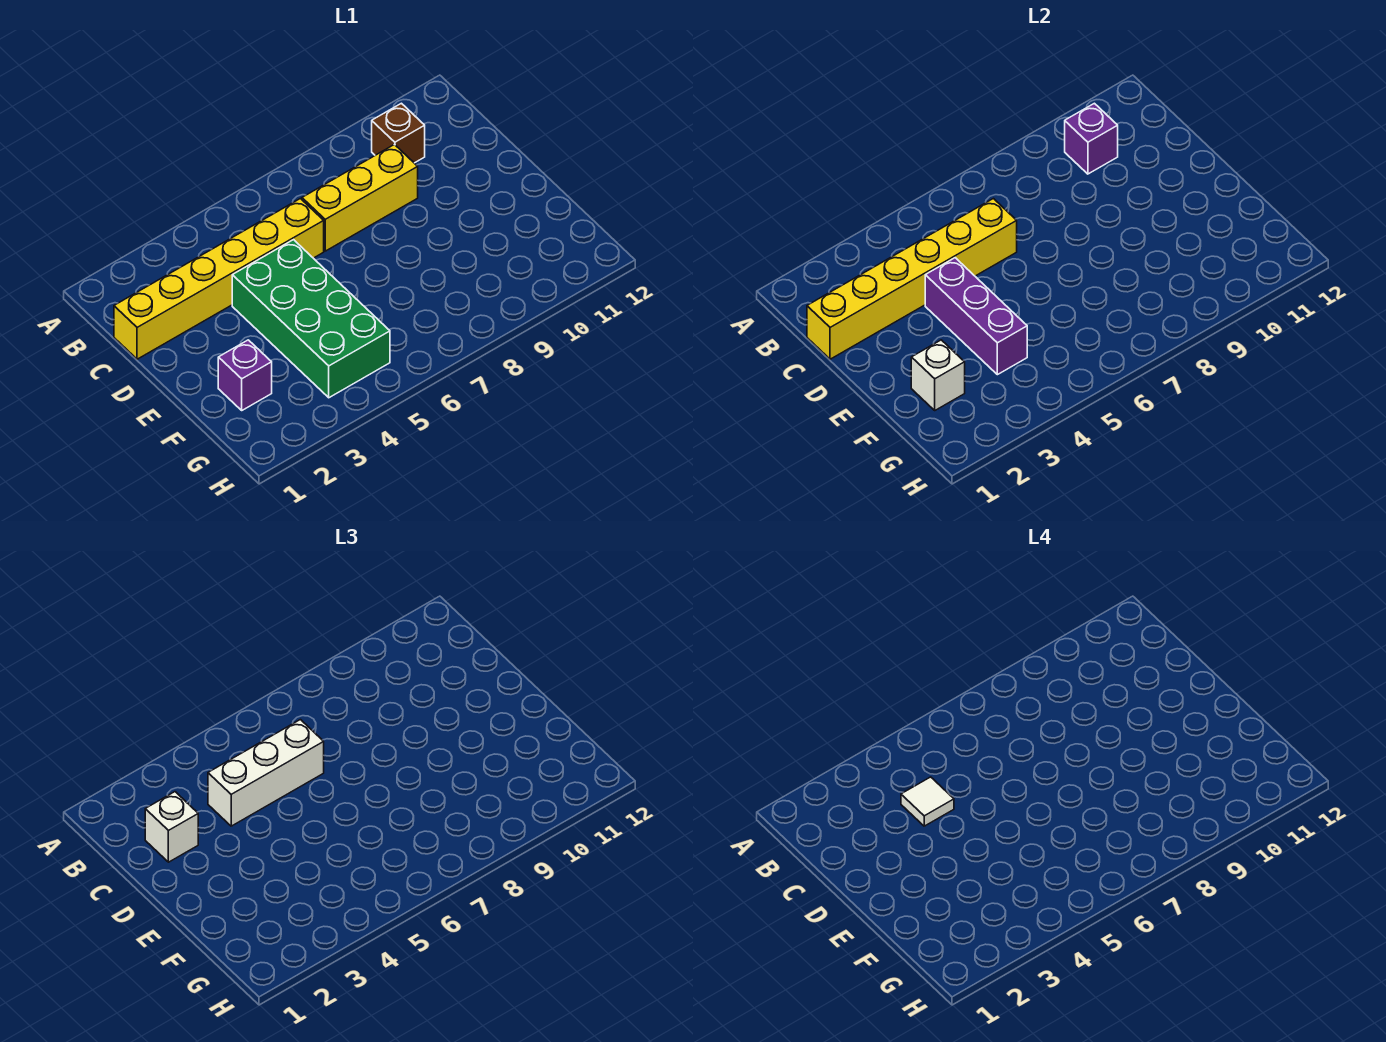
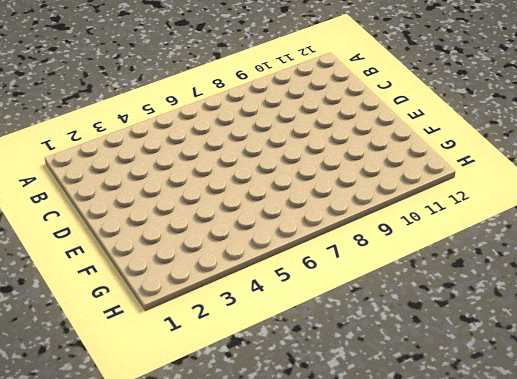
none -> brown 1x1 brick [372,103,425,163]
none -> yellow 1x6 brick [114,199,324,359]
none -> yellow 1x3 brick [302,145,418,251]

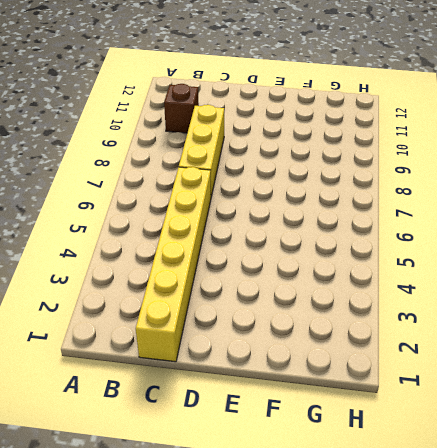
none -> green 2x4 brick [232,240,390,398]
none -> purple 1x1 brick [218,340,272,410]
none -> purple 1x1 brick [1065,103,1118,174]

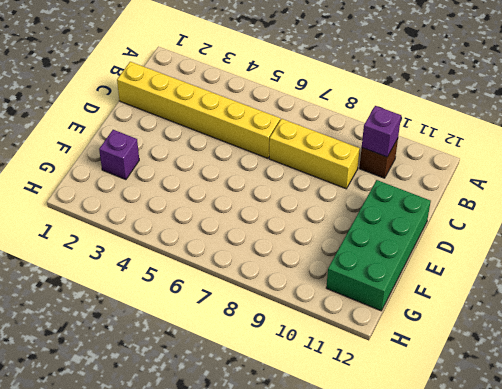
green 2x4 brick [326,180,431,311] -> green 2x4 brick moved to [232,240,390,398]
none -> yellow 1x6 brick [807,199,1017,359]
none -> purple 1x3 brick [925,258,1027,375]
none -> white 1x1 brick [911,340,965,410]

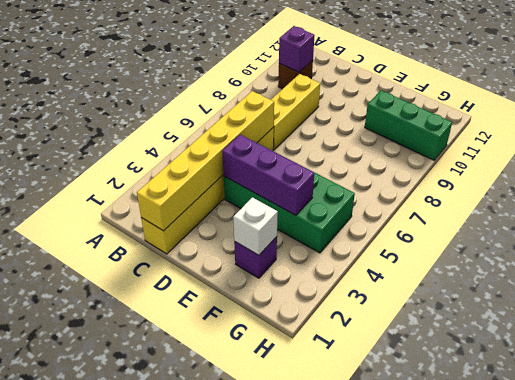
green 1x3 brick [365,91,452,160] -> none
none -> white 1x1 brick [145,792,198,862]
none -> white 1x3 brick [208,720,324,826]
none -> white 1x1 tile [901,777,954,826]

